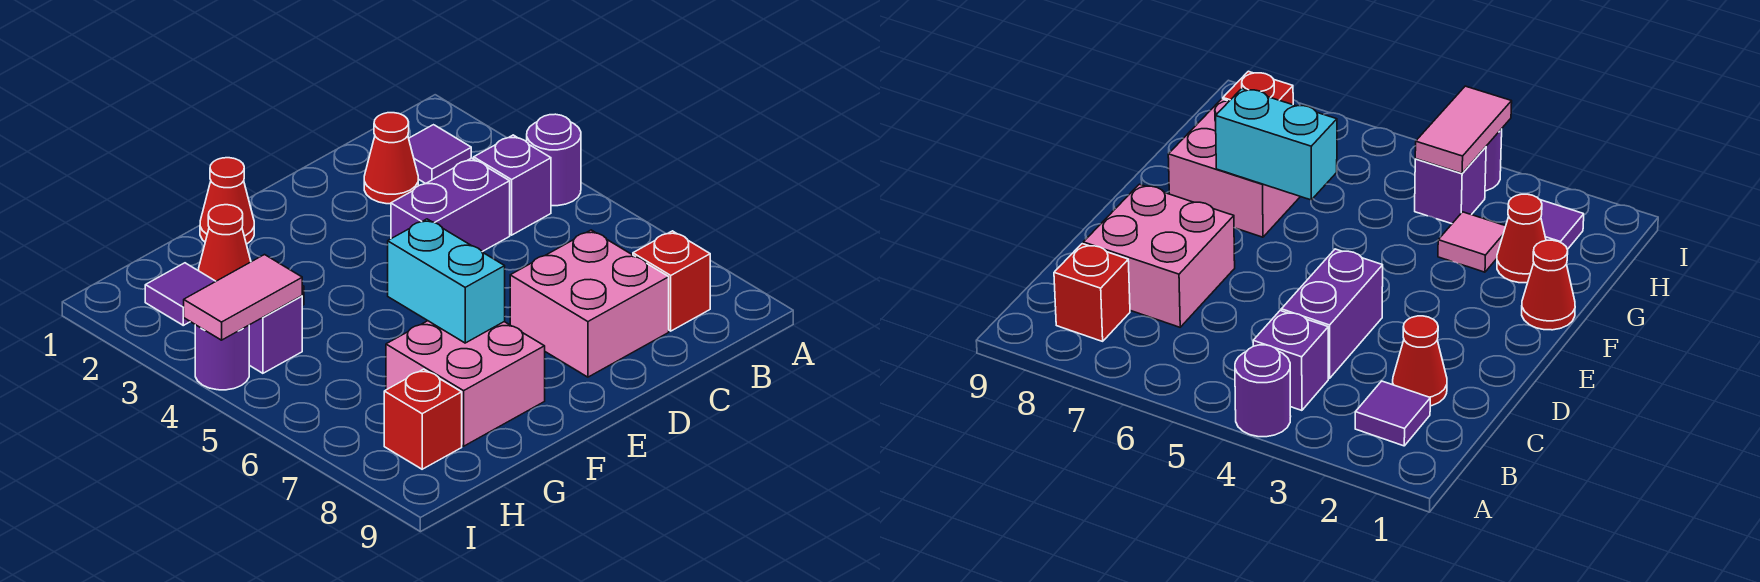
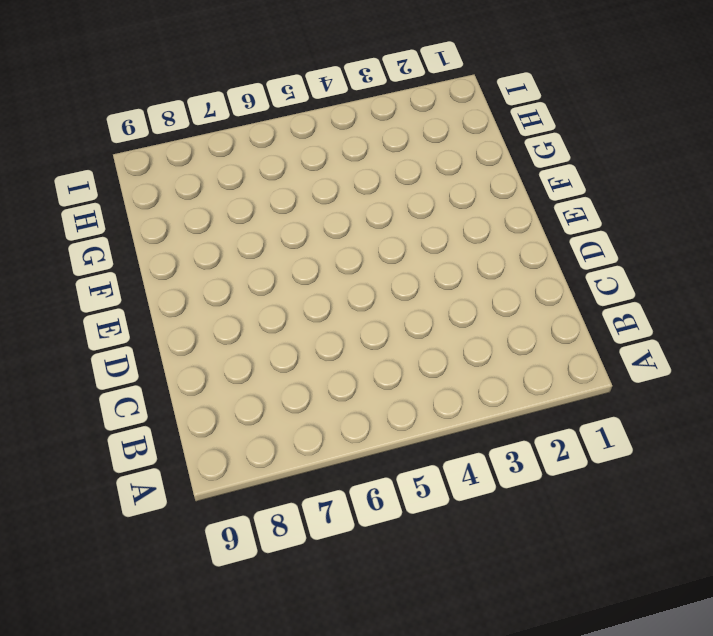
none -> purple 1x1 round brick [527,114,581,206]
none -> purple 1x1 tile [409,125,471,184]
none -> purple 1x1 brick [474,135,551,235]

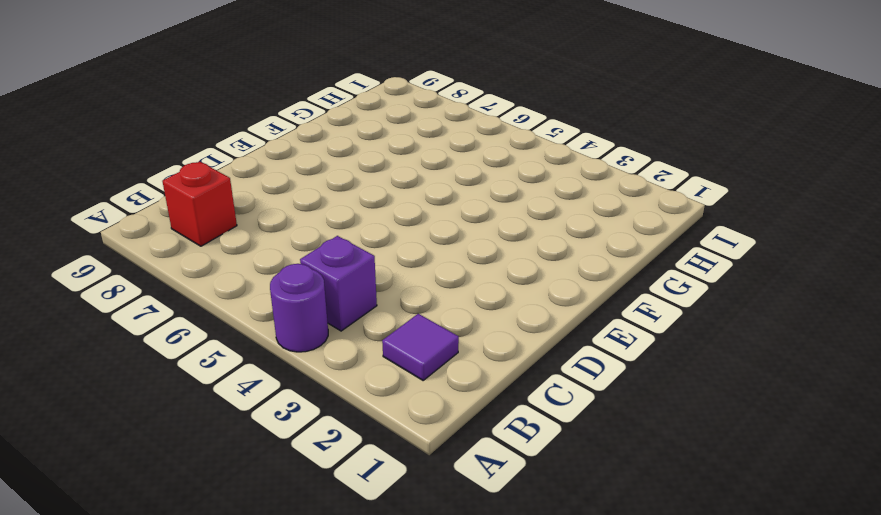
none -> red 1x1 cone [364,113,418,204]
none -> purple 1x2 brick [391,158,510,252]
none -> pink 2x2 brick [510,230,669,377]

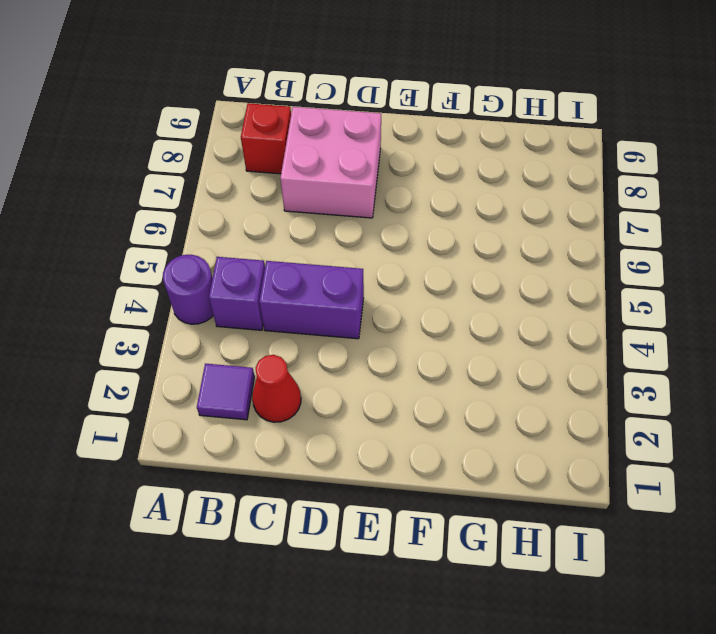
none -> red 1x1 cone [200,158,254,244]
none -> pink 2x2 brick [386,321,545,446]
none -> red 1x1 cone [199,205,251,281]

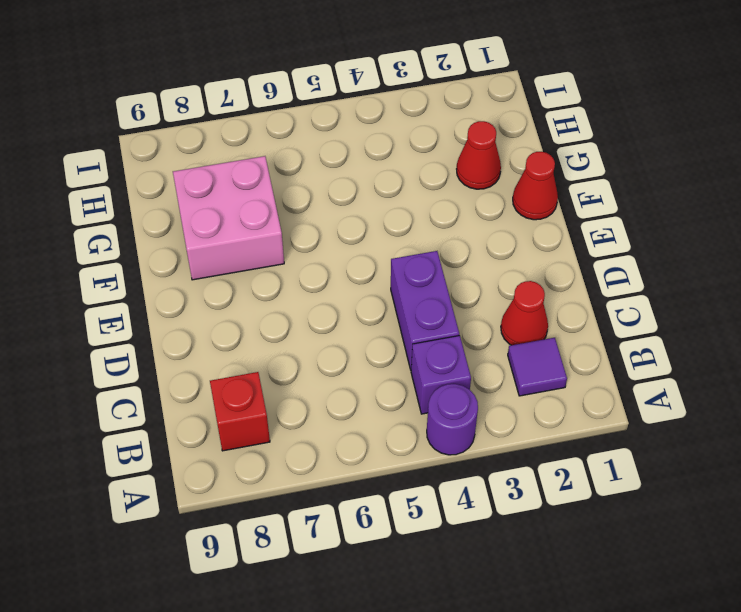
none -> pink 2x2 brick [510,230,669,377]
none -> pink 1x1 tile [1438,212,1506,272]
none -> purple 1x1 tile [145,263,216,325]

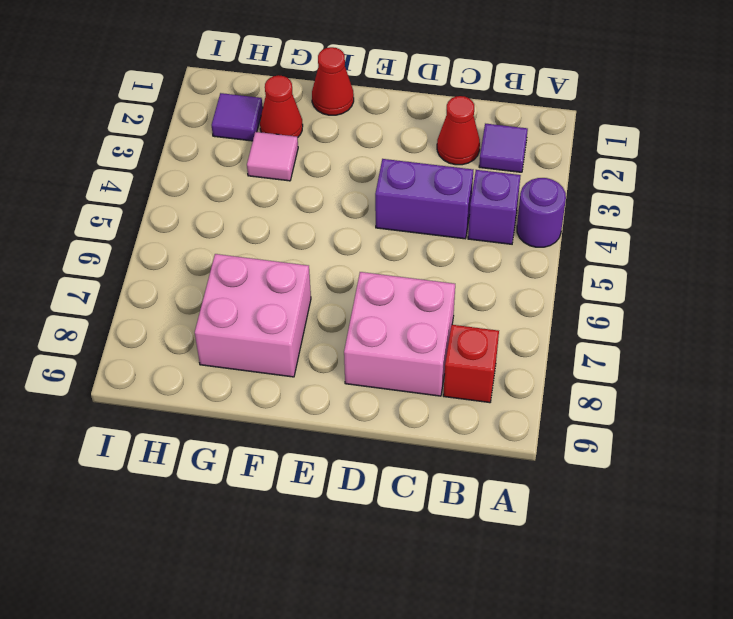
none -> purple 1x1 brick [249,296,302,373]
none -> red 1x1 brick [384,369,462,469]
none -> purple 1x1 round brick [195,325,249,390]

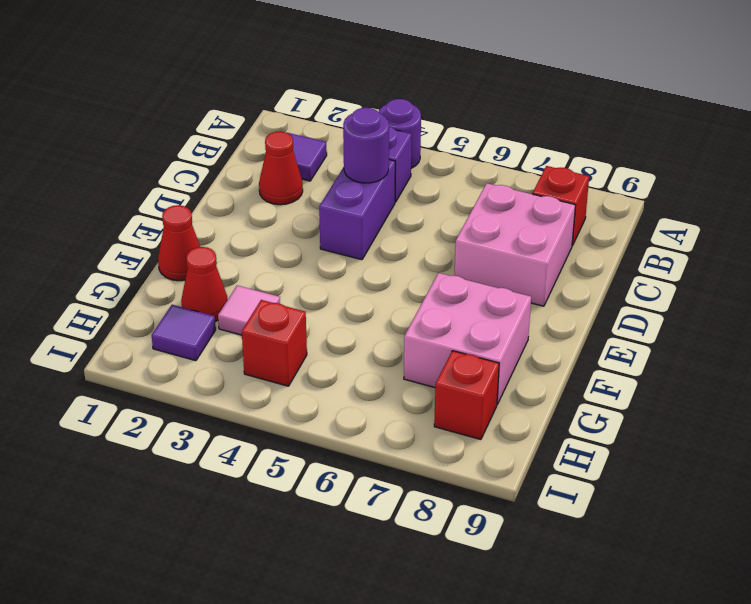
purple 1x1 round brick [343,108,389,183] -> purple 1x1 round brick moved to [195,325,249,390]
red 1x1 brick [242,300,307,386] -> purple 1x1 brick [249,296,302,373]
none -> cyan 1x2 brick [388,219,505,343]
none -> pink 1x2 tile [183,255,302,340]

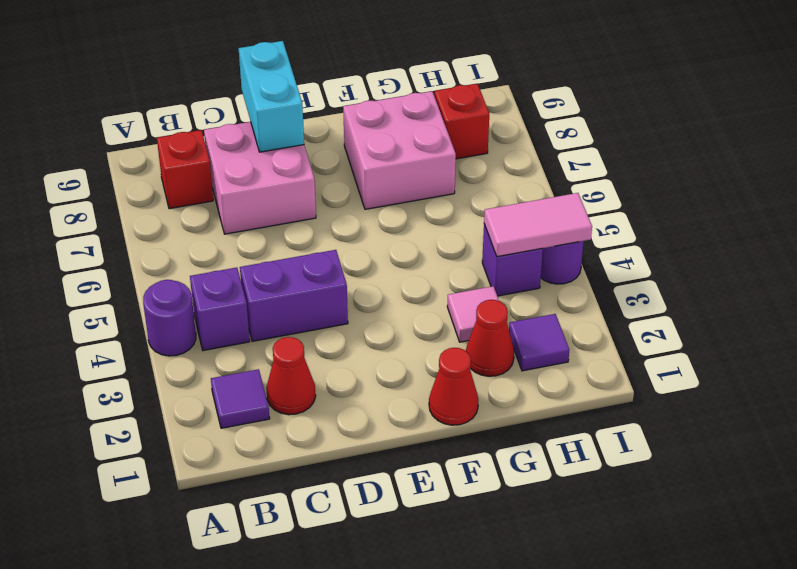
cyan 1x2 brick [239,41,304,152] -> cyan 1x2 brick moved to [388,219,505,343]

